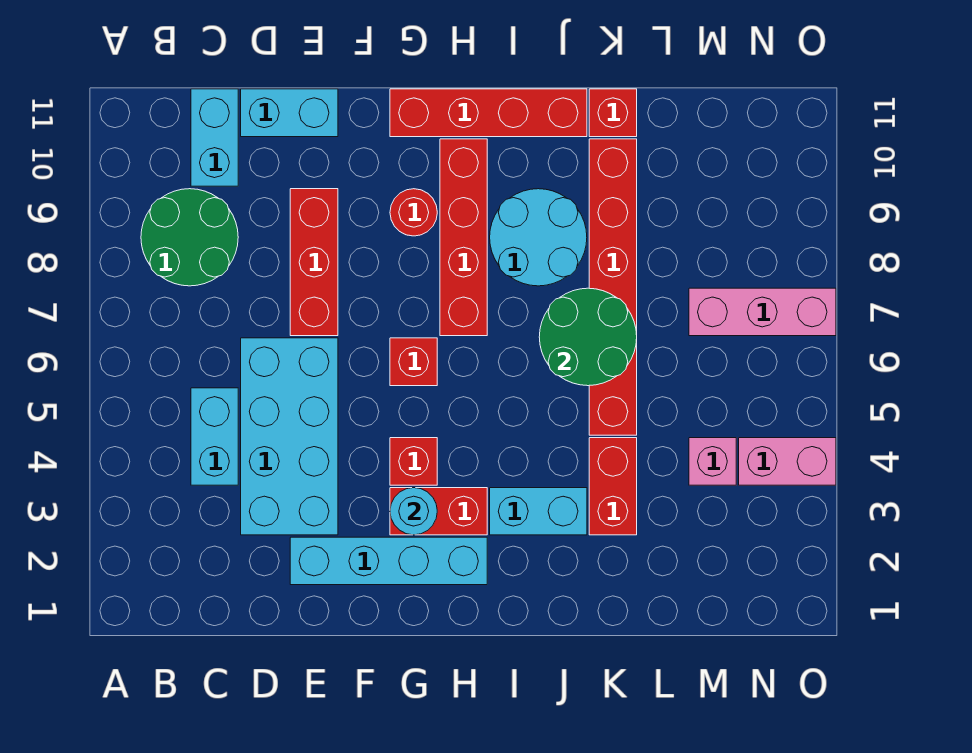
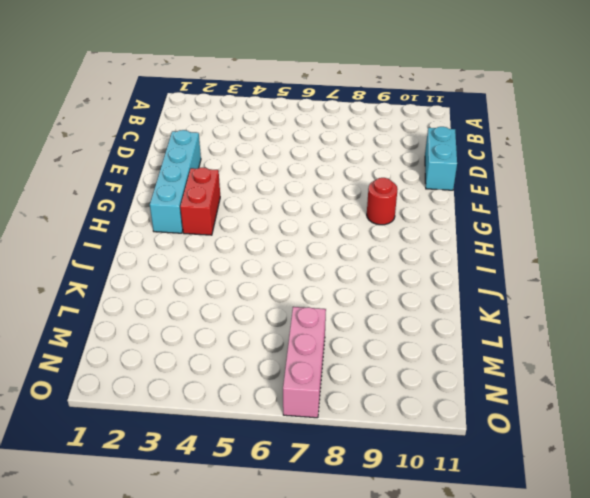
none -> green 2x2 round brick [141,189,238,286]
none -> cyan 1x2 brick [191,388,238,485]
none -> cyan 1x2 brick [191,89,238,186]

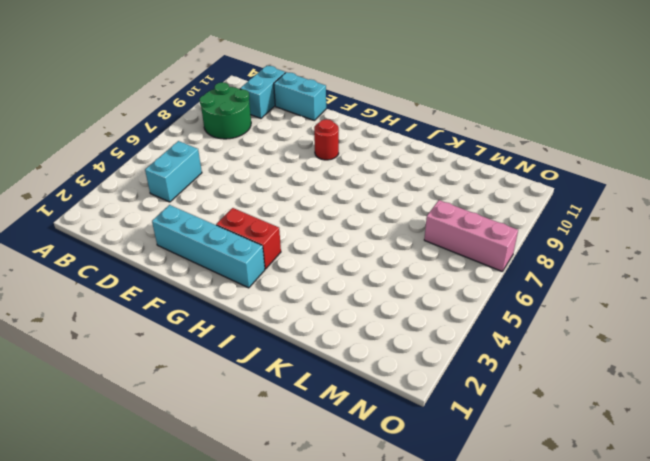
none -> cyan 2x4 brick [241,338,338,535]
none -> red 1x3 brick [290,189,338,336]
none -> red 1x1 brick [390,438,437,485]

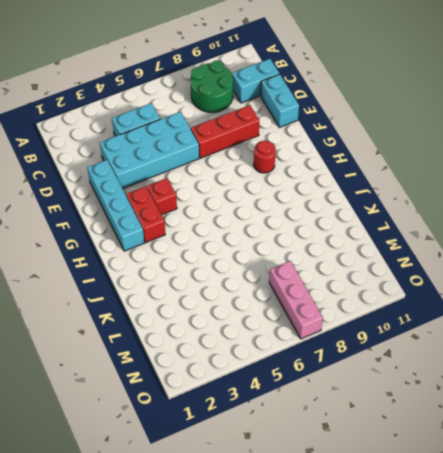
none -> red 1x1 brick [390,338,437,386]
none -> red 1x4 brick [390,89,587,137]
none -> red 1x4 brick [440,139,487,336]

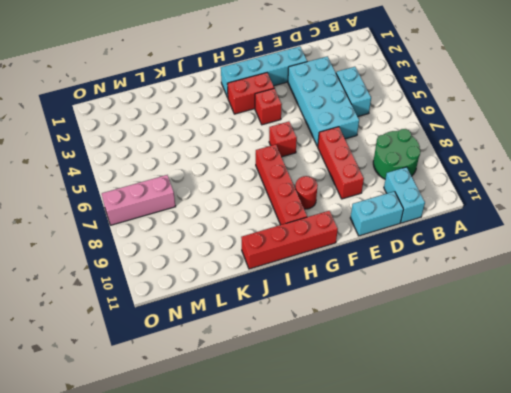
none -> cyan 1x2 brick [490,488,587,535]
none -> cyan 2x2 round brick [490,189,587,286]
none -> red 1x2 brick [589,438,637,535]

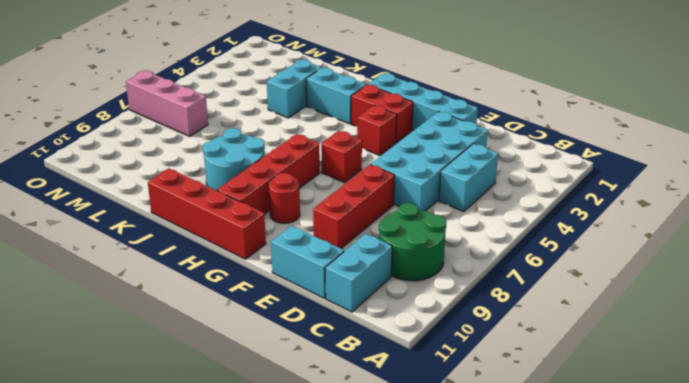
cyan 1x2 brick [267,59,321,118] -> red 1x2 brick [589,438,637,535]
none -> red 1x6 brick [589,139,637,435]
none -> red 1x1 brick [589,89,637,137]
none -> pink 1x1 brick [689,438,736,485]

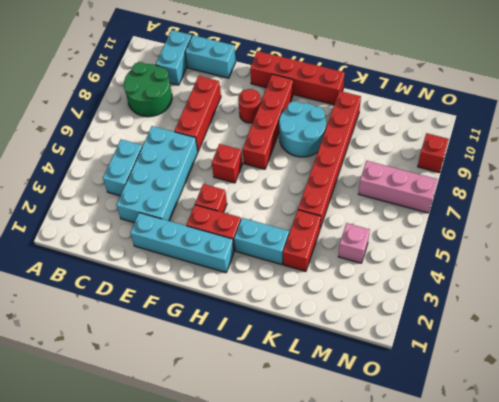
red 1x1 brick [418,133,449,173] -> red 1x1 brick moved to [589,89,637,137]
none -> pink 1x2 brick [739,438,836,485]
none -> cyan 1x1 round brick [390,488,437,535]
none -> green 2x2 round brick [539,288,637,386]

